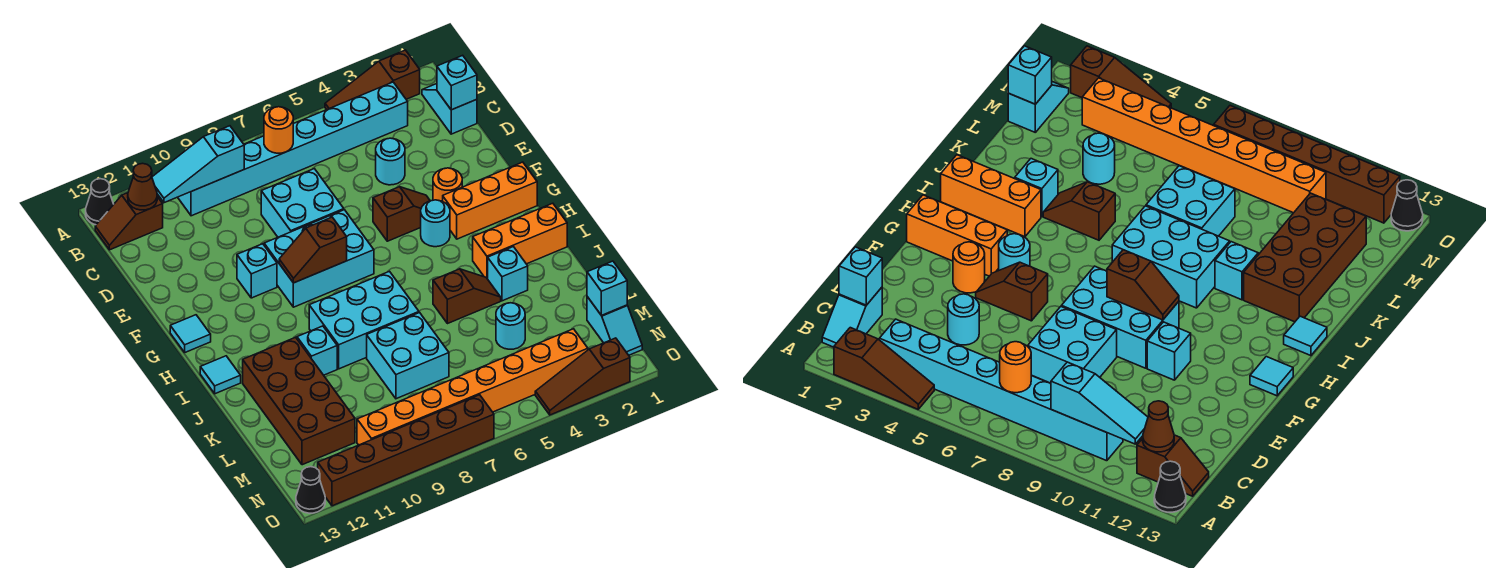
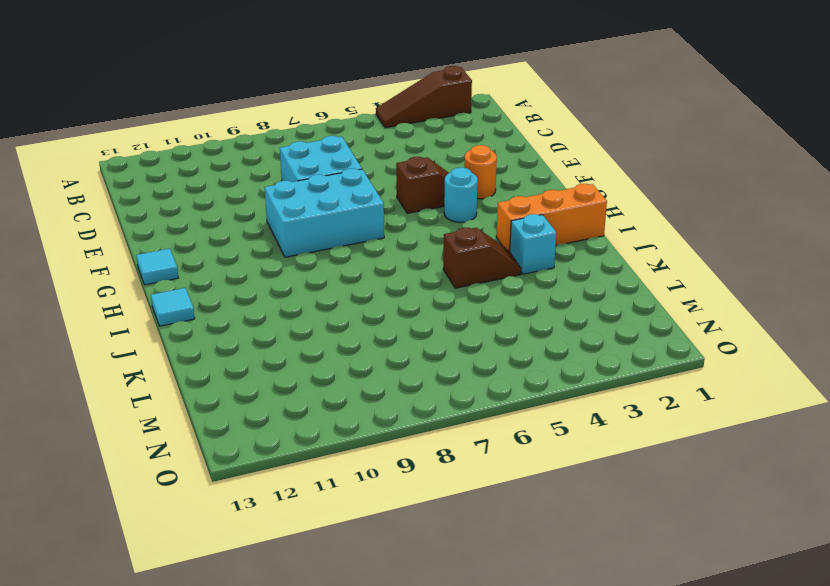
none -> black 1x1 cone [86,179,114,225]
none -> cyan 1x2 slope [422,84,477,134]
none -> cyan 1x8 brick [178,82,408,216]
none -> brown 1x2 slope [95,193,163,250]

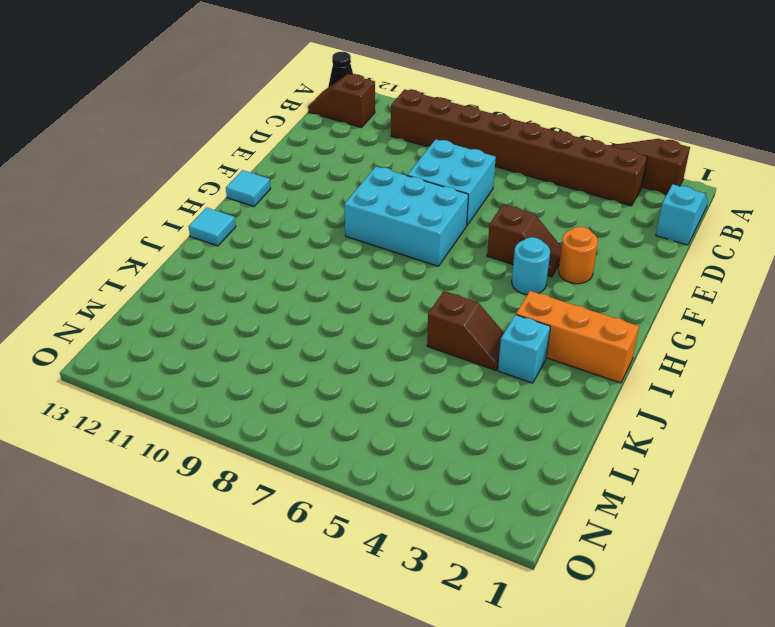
brown 1x8 brick [391,90,647,206] -> cyan 1x8 brick [178,82,408,216]
none -> cyan 1x1 round brick [376,138,405,185]
none -> cyan 1x1 brick [237,244,277,298]
none -> orange 1x3 brick [443,162,537,239]
none -> cyan 2x3 brick [309,271,419,369]

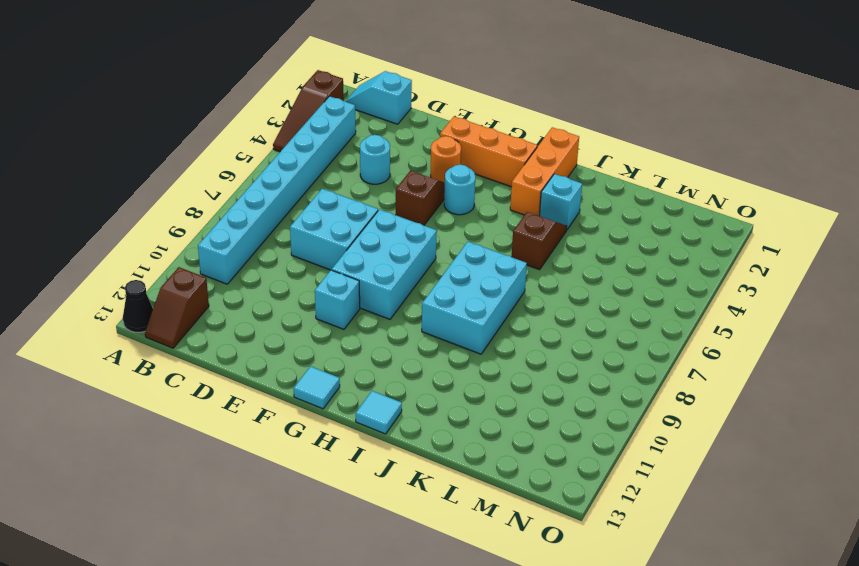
orange 1x3 brick [440,117,537,187] -> orange 1x3 brick turned to [443,162,537,239]
none -> cyan 1x1 brick [297,326,337,375]
none -> brown 2x4 brick [243,337,355,465]
none -> cyan 2x2 brick [367,313,449,399]
none -> cyan 1x1 round brick [496,303,525,349]

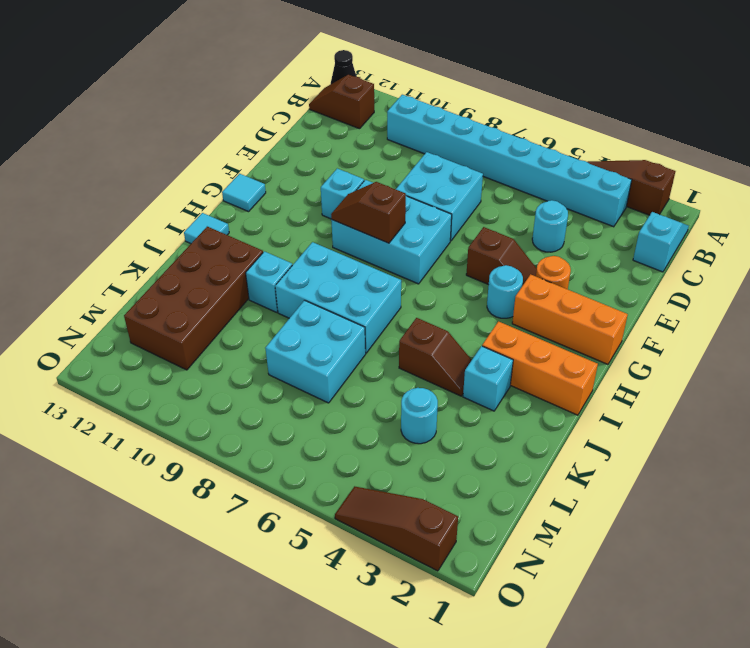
none -> cyan 1x2 slope [587,297,642,355]
none -> orange 1x8 brick [357,329,588,445]
none -> brown 1x6 brick [318,395,494,506]
none -> black 1x1 cone [296,467,325,513]

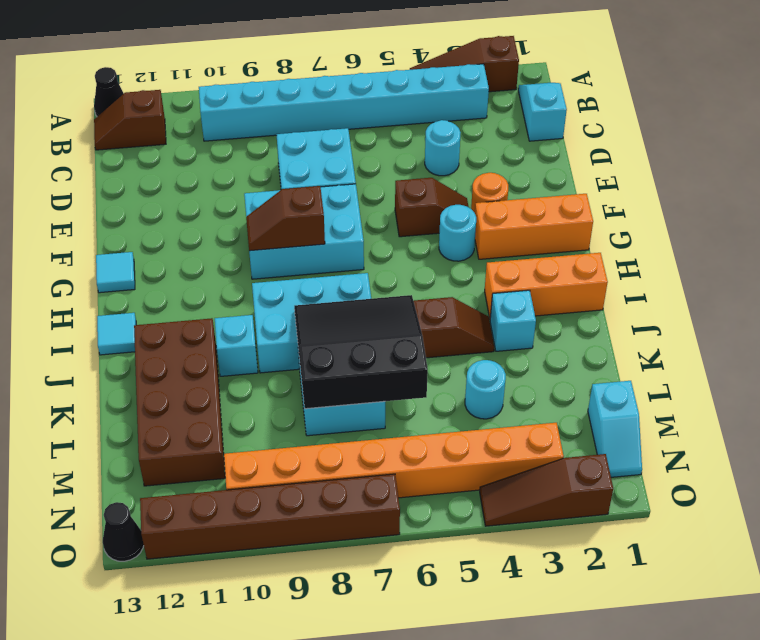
black 3x3 slope [294,295,428,409] -> none
none -> cyan 1x1 brick [237,244,277,298]
none -> orange 1x1 round brick [264,107,293,153]
none -> cyan 1x3 slope [152,126,244,203]
none -> brown 1x1 cone [128,163,157,210]

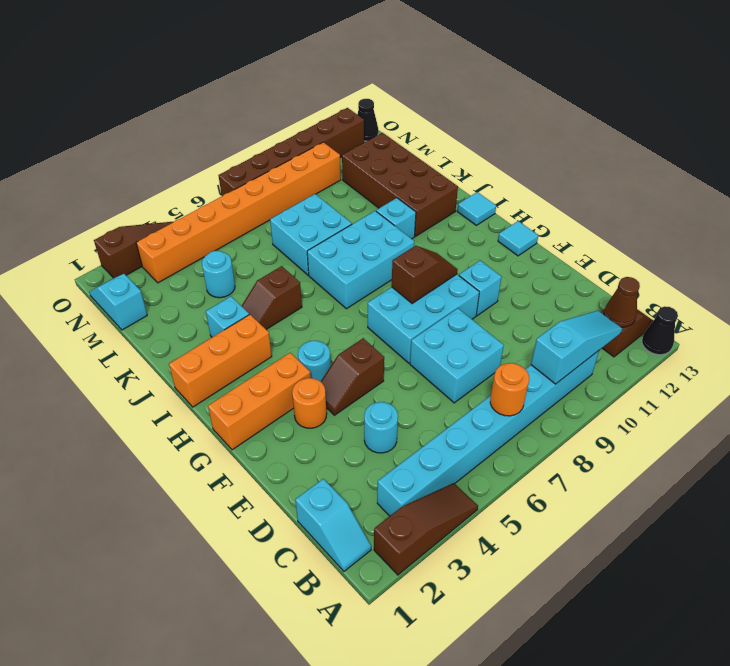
none -> cyan 1x1 brick [437,55,477,110]
none -> cyan 1x1 brick [587,261,627,316]

